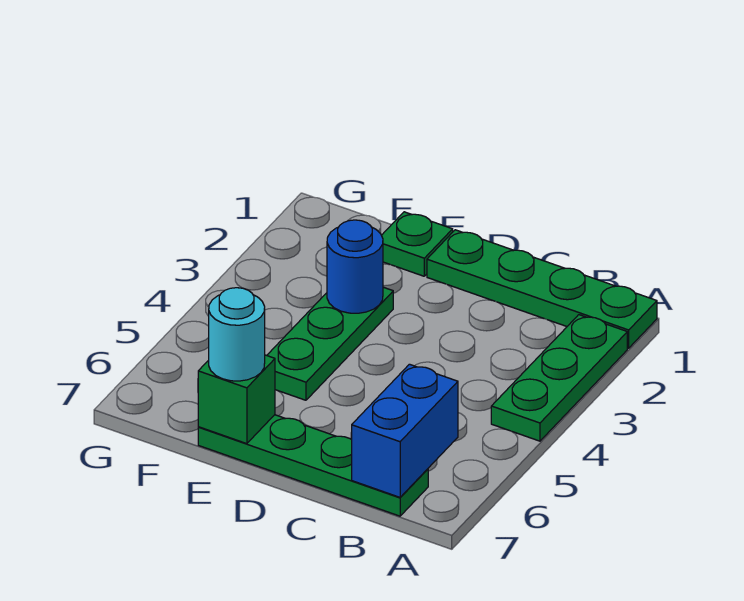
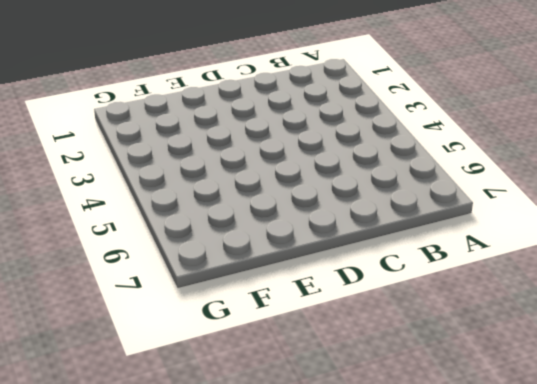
none -> green 1x4 plate [427,230,657,348]
none -> green 1x3 plate [491,315,627,441]

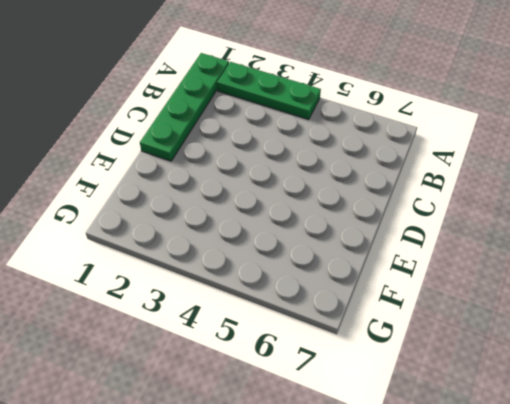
none -> green 1x4 plate [198,415,428,516]
none -> green 1x1 plate [381,212,453,276]

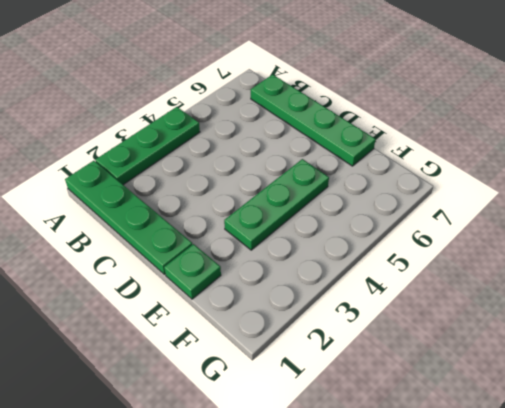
none -> blue 1x2 brick [352,364,458,497]
none -> blue 1x1 round brick [327,220,383,313]

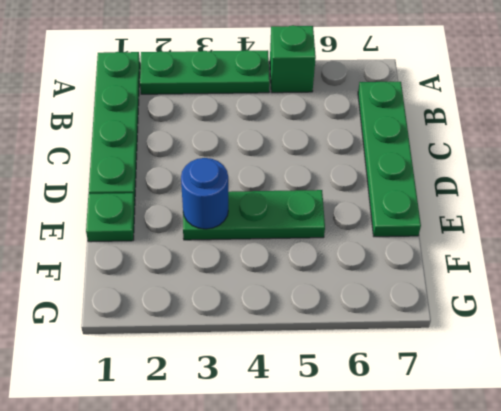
green 1x1 brick [270,25,316,93] -> green 1x1 brick moved to [198,355,275,444]
none -> blue 1x2 brick [352,364,458,497]
none -> cyan 1x1 round brick [209,288,265,381]

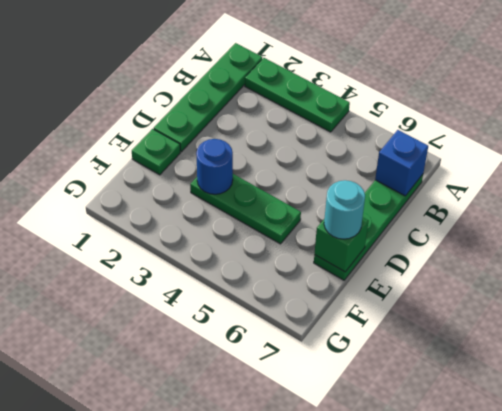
blue 1x1 brick [375,130,428,196] -> blue 1x2 brick [352,364,458,497]

